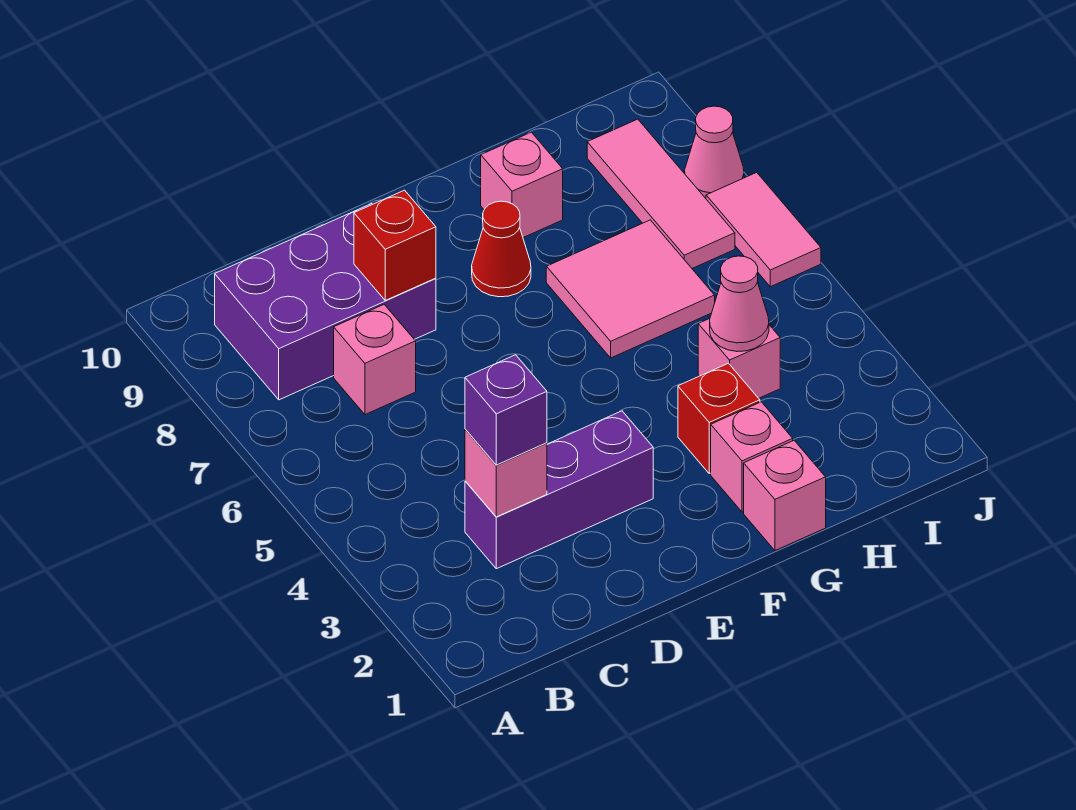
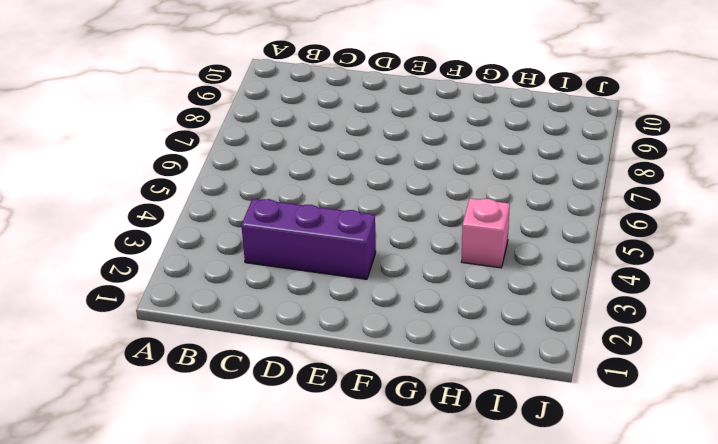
none -> purple 2x3 brick [215,204,436,400]
none -> pink 1x1 brick [334,305,416,415]
none -> red 1x1 cone [472,201,531,297]

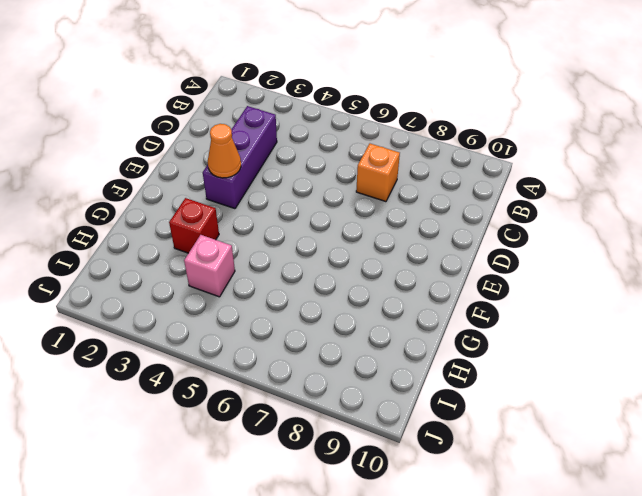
orange 1x1 brick [356,144,400,202] -> pink 1x1 brick [334,305,416,415]
orange 1x1 cone [208,124,241,178] -> none
none -> purple 2x3 brick [215,204,436,400]
none -> red 1x1 cone [472,201,531,297]
none -> pink 1x1 brick [744,441,826,551]

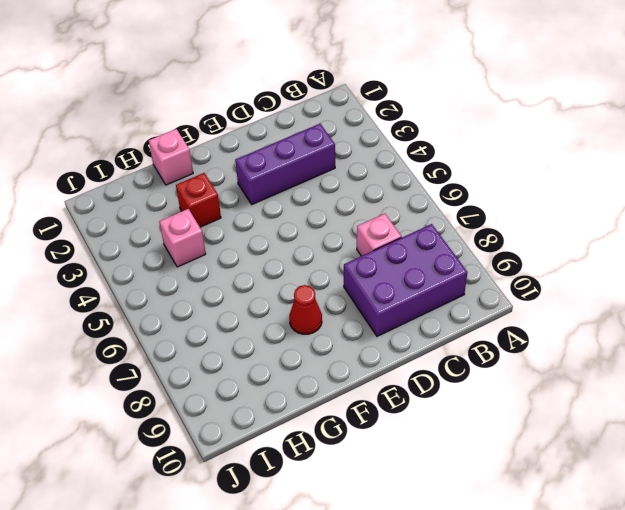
none -> pink 1x1 brick [711,402,793,512]
none -> pink 2x2 tile [546,220,715,358]
none -> pink 1x1 brick [481,132,563,238]

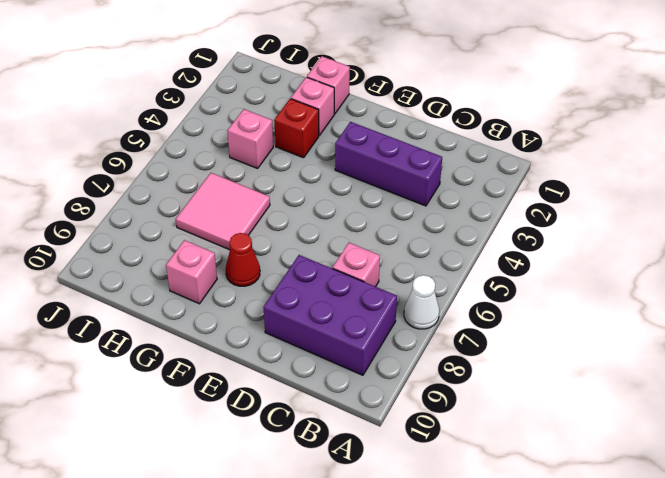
white 1x1 cone [404,275,439,329] -> none
none -> pink 1x3 tile [587,119,735,268]
none -> pink 1x2 tile [706,172,821,287]
none -> pink 1x1 cone [685,106,744,198]

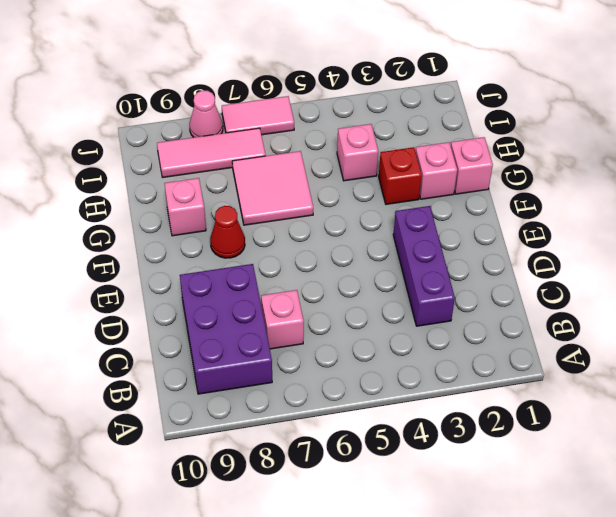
none -> pink 1x1 brick [465,429,547,517]
none -> red 1x1 brick [354,190,436,300]
none -> pink 1x1 cone [710,256,769,352]

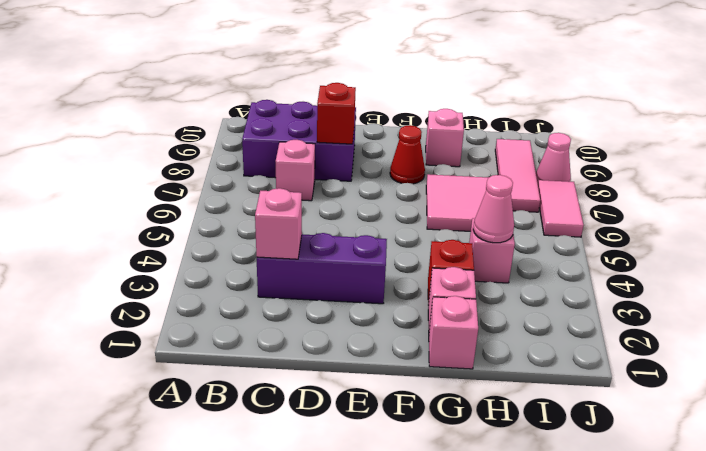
none -> purple 1x1 brick [465,355,547,465]

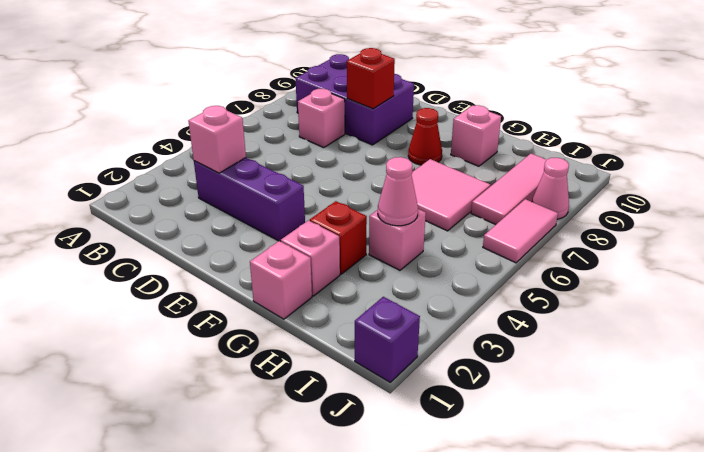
purple 1x1 brick [355,297,420,382] -> purple 1x1 brick moved to [465,355,547,465]

